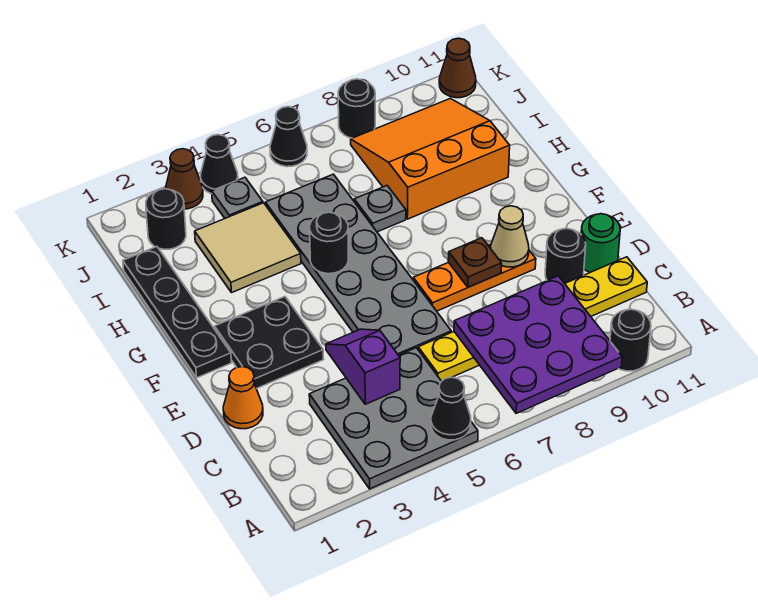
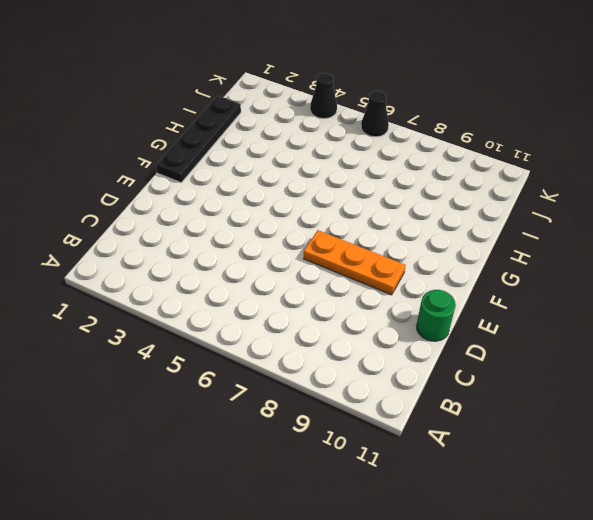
none -> grey 3x3 plate [309,348,478,489]
none -> black 1x1 round brick [610,309,651,371]
none -> yellow 1x6 plate [418,257,647,381]

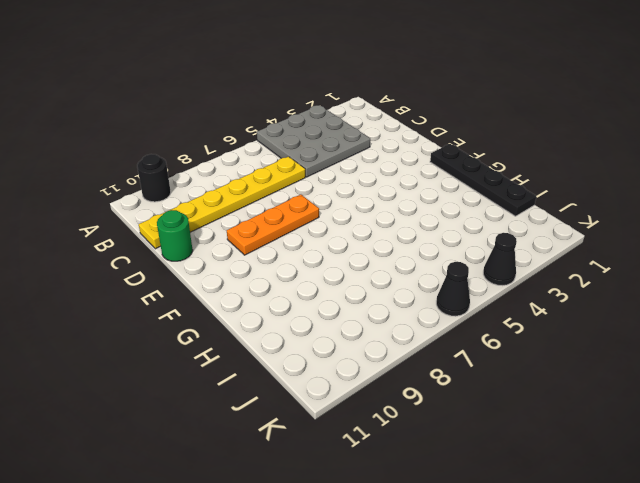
none -> orange 1x1 cone [223,366,263,429]
none -> grey 2x6 plate [265,174,451,355]
none -> black 1x1 round brick [545,228,586,283]

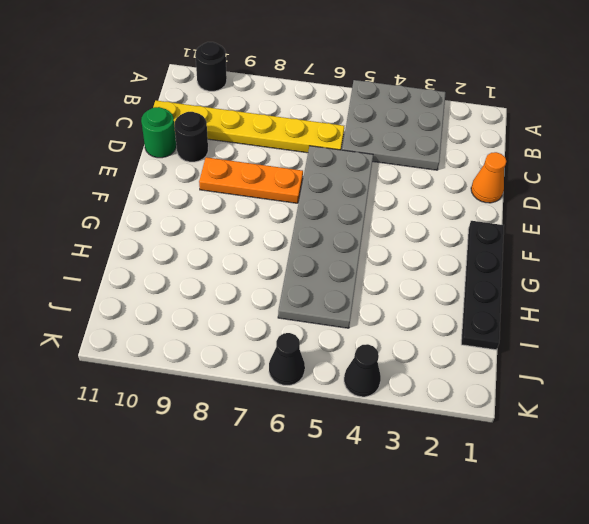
none -> black 2x2 plate [215,297,324,389]
none -> tan 2x2 tile [195,203,301,293]
none -> grey 1x1 plate [354,186,406,232]

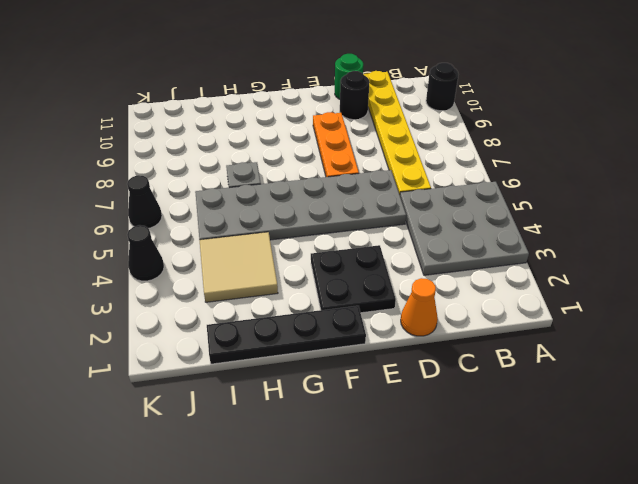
none -> orange 3x3 slope [351,98,510,219]
none -> black 1x1 round brick [146,189,186,249]
none -> grey 1x1 plate [212,177,263,218]

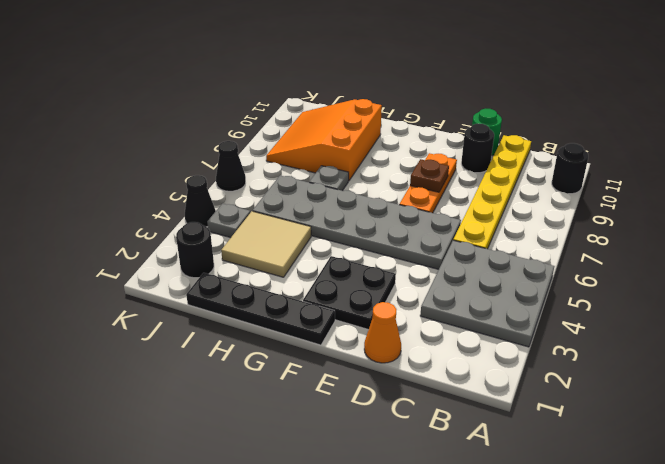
none -> brown 1x1 cone [165,149,203,209]
none -> black 1x1 round brick [338,79,375,138]
none -> brown 1x1 cone [439,38,476,98]

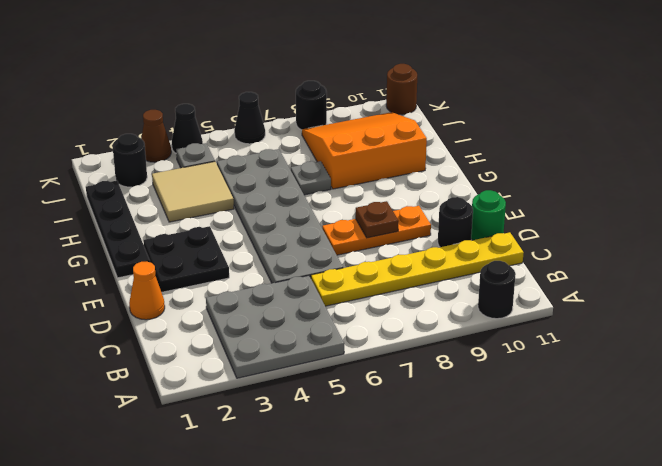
brown 1x1 round brick [386,64,417,115] -> brown 1x1 cone [439,38,476,98]
none -> black 1x1 cone [431,377,471,440]
none -> purple 3x3 plate [454,276,622,413]
none -> purple 1x2 slope [326,329,400,404]

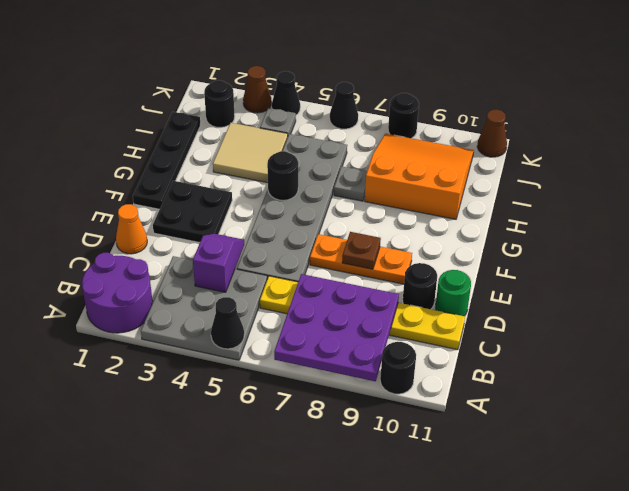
purple 2x2 round brick [82,253,153,333] -> none
none -> tan 1x1 cone [491,206,529,267]

